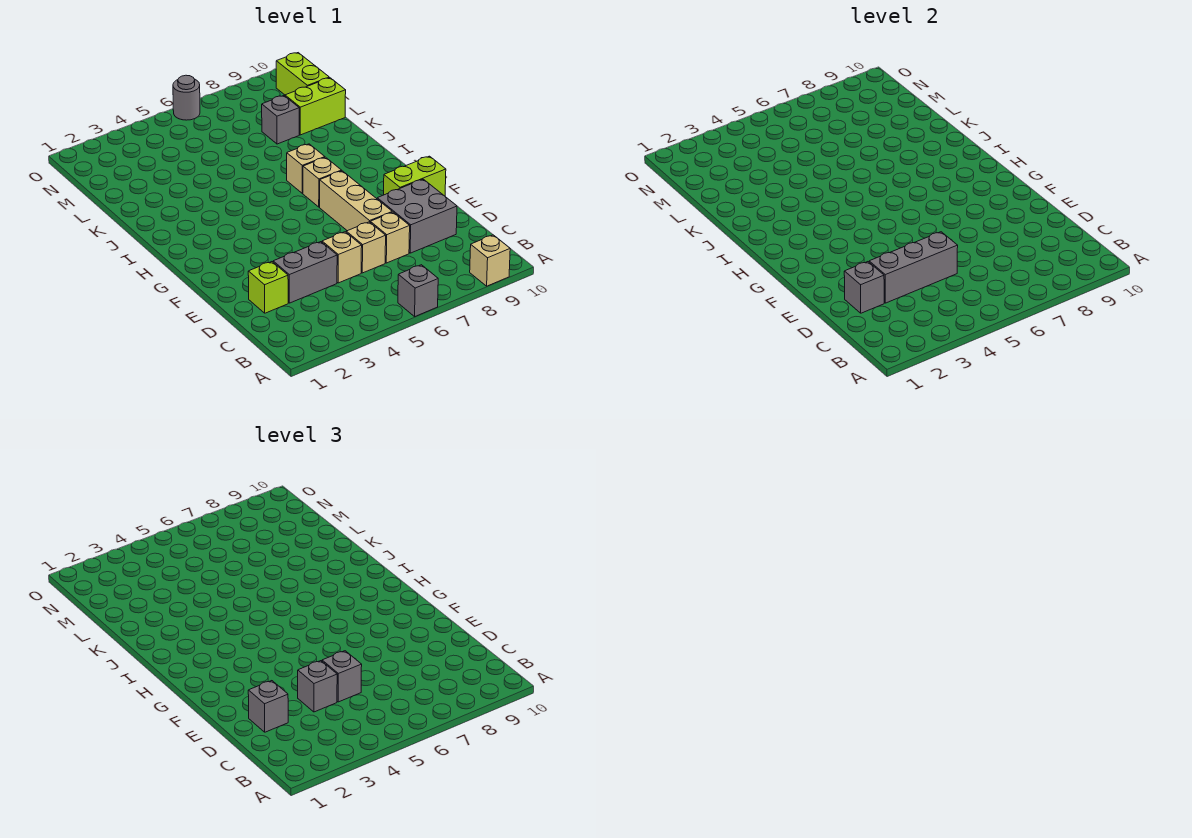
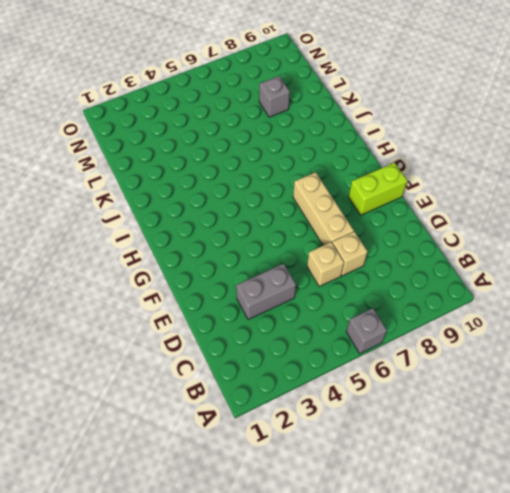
none -> tan 1x1 brick [470,235,510,286]
none -> lime 1x1 brick [248,262,288,313]
none -> tan 1x1 brick [322,232,362,283]

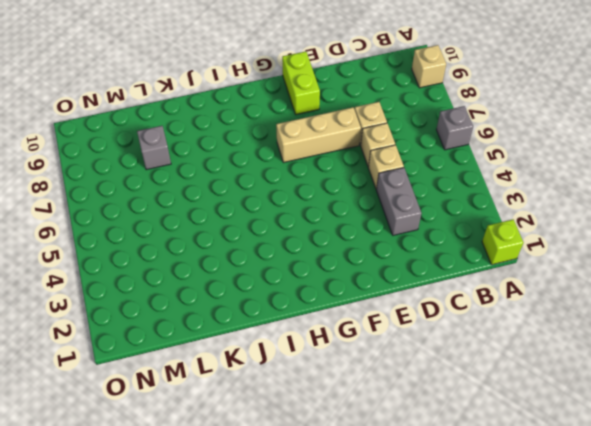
lime 1x1 brick [482,220,523,265] -> lime 1x1 brick moved to [248,262,288,313]
none -> grey 2x2 brick [377,179,457,253]
none -> tan 1x1 brick [303,157,342,207]
none -> tan 1x1 brick [287,144,325,193]

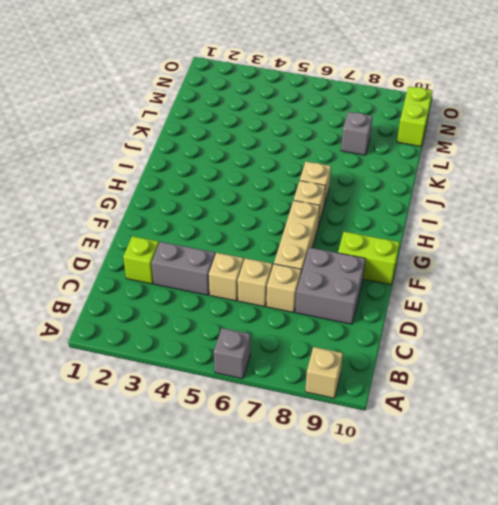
none -> lime 1x2 brick [285,78,346,135]
none -> grey 1x1 round brick [173,75,200,120]
none -> grey 1x1 brick [844,262,884,313]

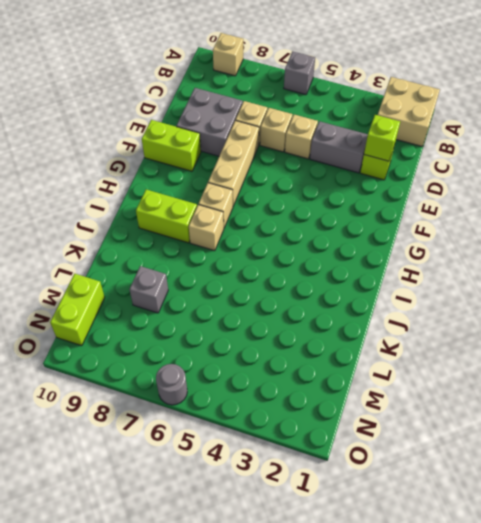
tan 2x2 brick [378,77,440,147] -> none
lime 1x1 brick [364,115,400,161] -> grey 1x1 brick [844,262,884,313]
lime 1x2 brick [136,190,197,243] -> lime 1x2 brick moved to [285,78,346,135]
none -> grey 1x3 brick [869,232,958,303]
none -> grey 1x1 brick [248,681,288,732]
none -> grey 1x1 brick [298,661,337,712]

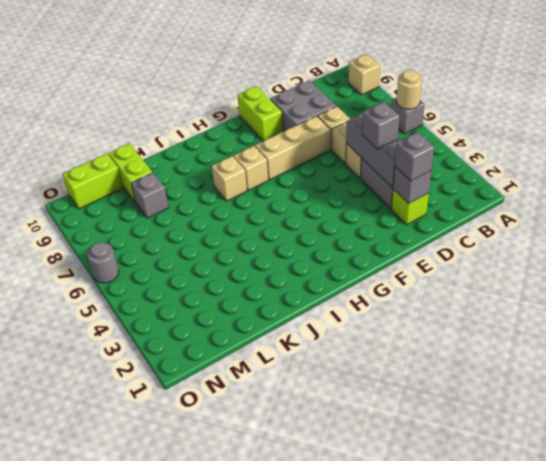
tan 1x1 round brick [397,70,422,109] -> none
none -> grey 1x1 brick [322,651,362,702]

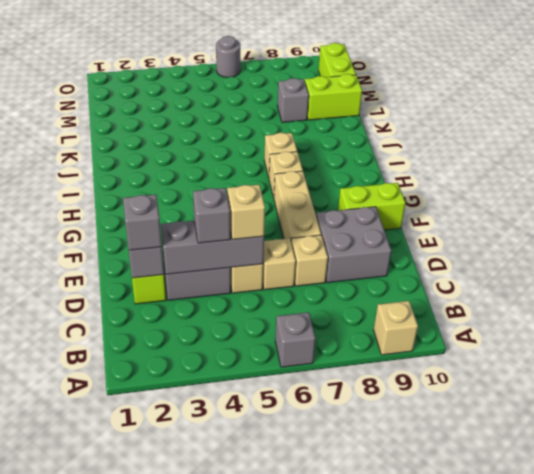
tan 1x1 brick [227,185,265,240] -> grey 1x1 brick [322,651,362,702]

